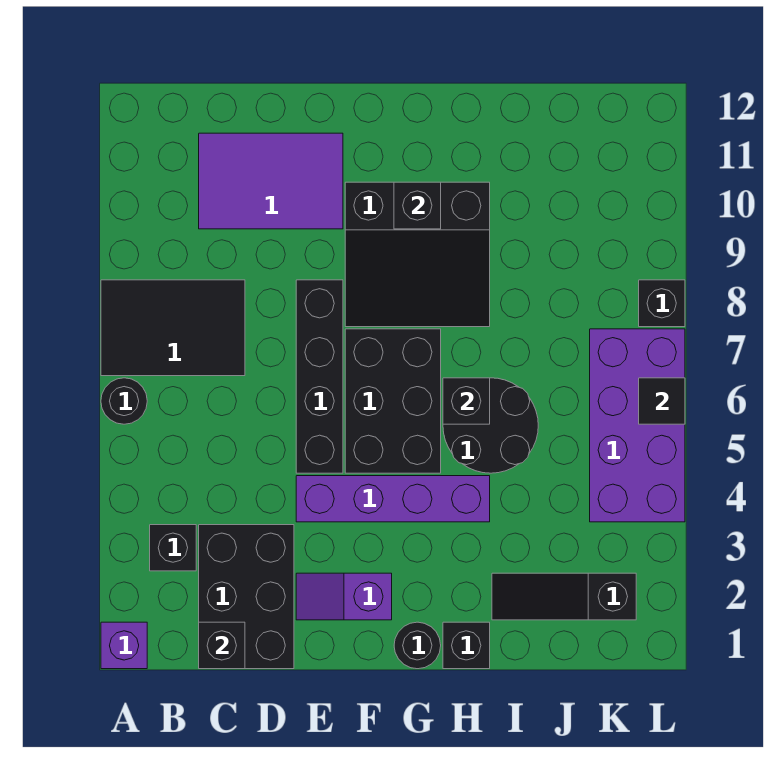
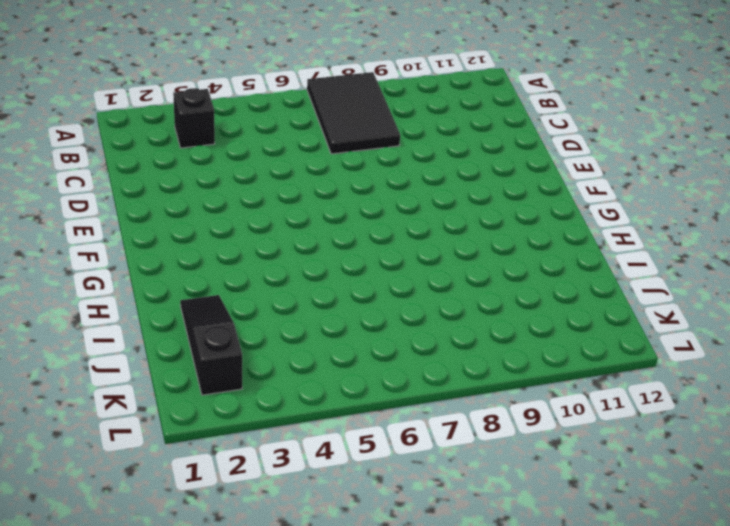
none -> purple 1x1 brick [101,622,147,669]
none -> black 1x1 round brick [101,378,147,424]
none -> black 2x3 brick [199,525,294,669]

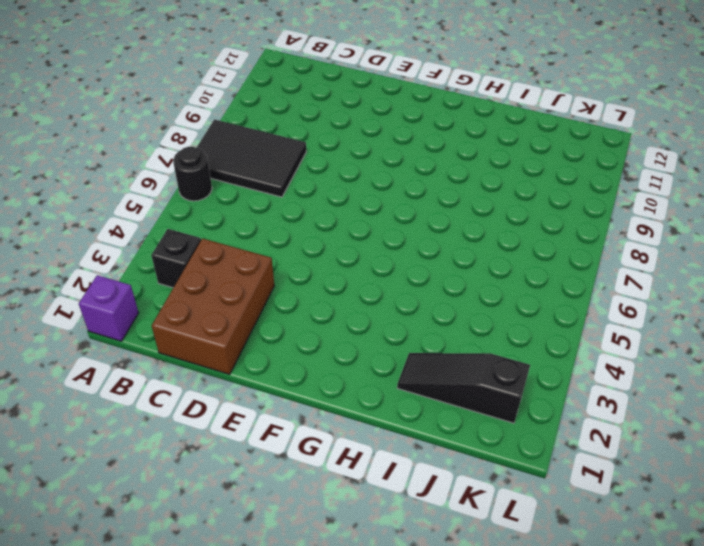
brown 2x3 brick [152,239,274,374] -> black 2x3 brick [199,525,294,669]
none -> purple 2x3 tile [199,133,343,229]
none -> purple 1x2 slope [296,573,392,620]
none -> purple 1x4 brick [296,476,490,522]

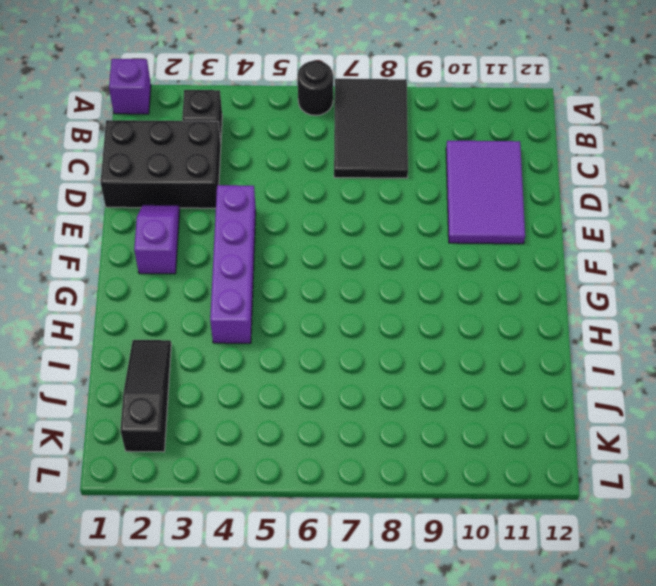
none -> black 1x4 brick [296,280,343,473]
none -> black 2x3 brick [345,329,441,473]
none -> black 3x3 slope [345,182,490,327]

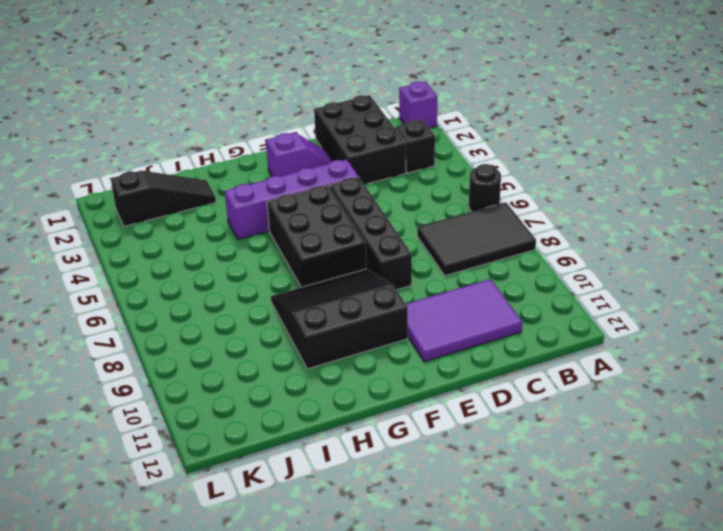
none -> black 1x1 round brick [394,622,441,669]
none -> black 1x1 brick [443,622,490,669]
none -> black 2x2 round brick [443,378,538,473]

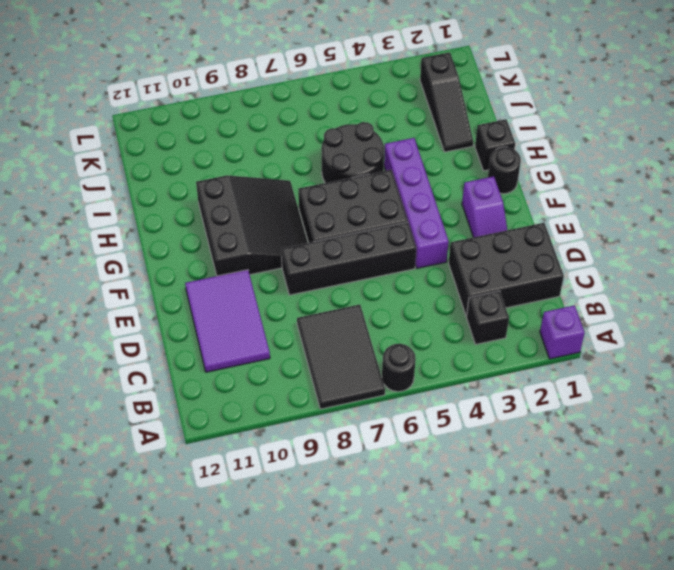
none -> purple 2x4 brick [590,329,685,522]
none -> black 1x1 brick [639,280,685,327]
none -> black 1x1 brick [199,622,245,669]

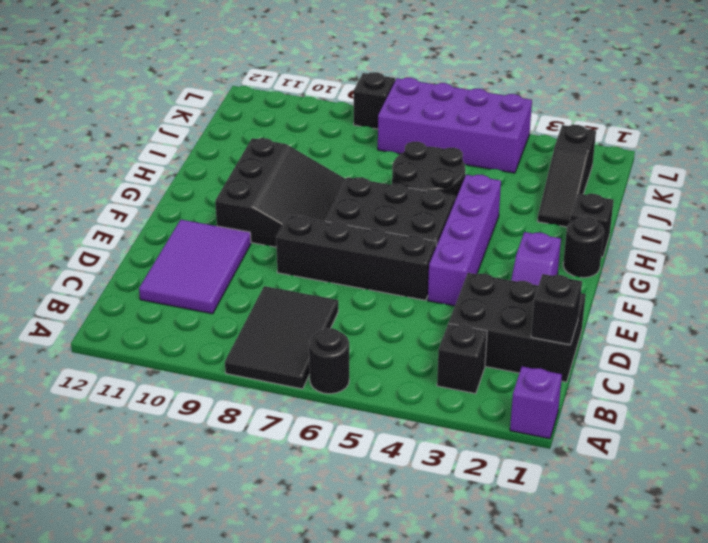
none -> black 1x1 brick [394,182,441,229]
none -> black 1x1 brick [443,378,490,424]
none -> black 1x1 tile [639,378,685,424]

